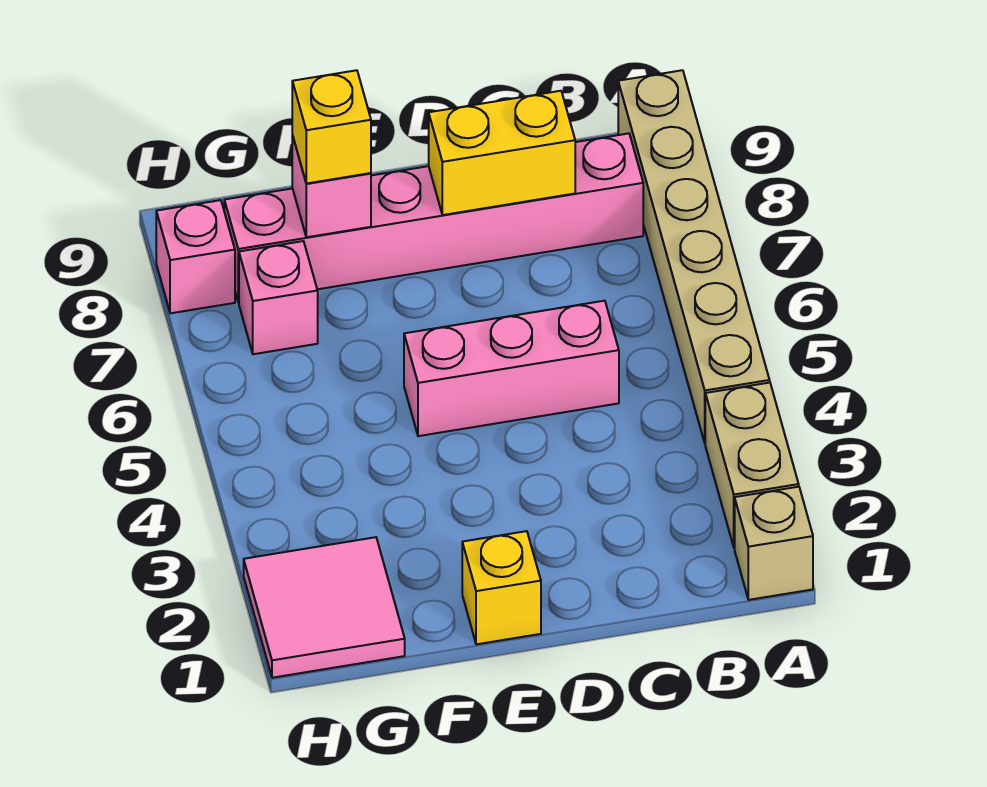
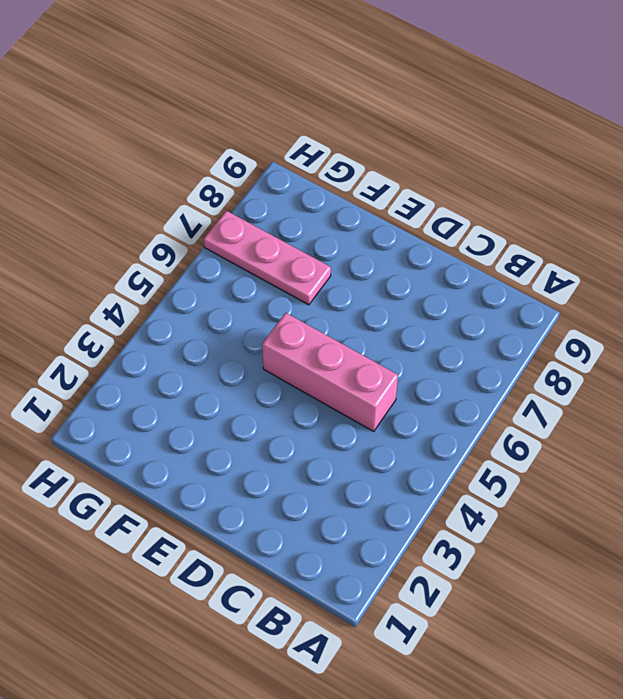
pink 1x3 plate [204,211,331,305] -> pink 1x1 brick [239,241,318,354]
none -> tan 1x1 brick [735,487,813,600]
none -> tan 1x2 brick [705,383,799,548]
none -> tan 1x6 brick [618,70,770,443]

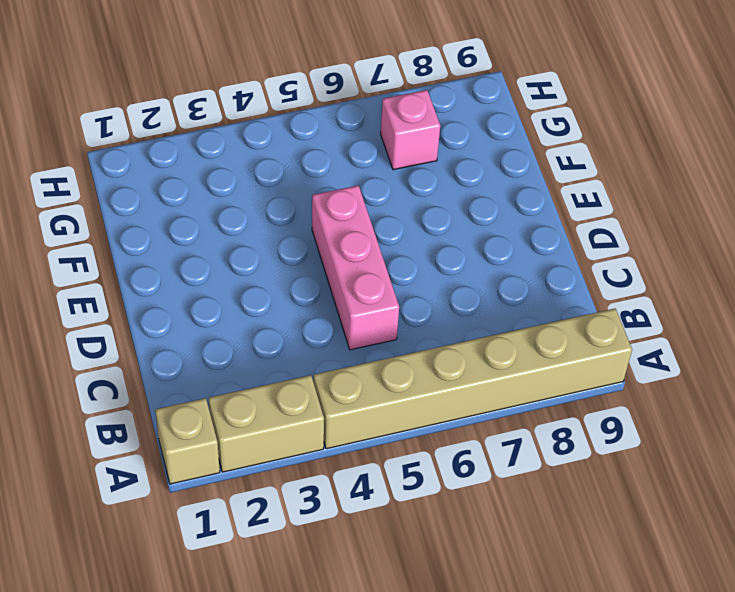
none -> pink 1x6 brick [224,133,643,302]
none -> yellow 1x1 brick [462,531,541,644]
none -> pink 2x2 tile [244,537,405,678]

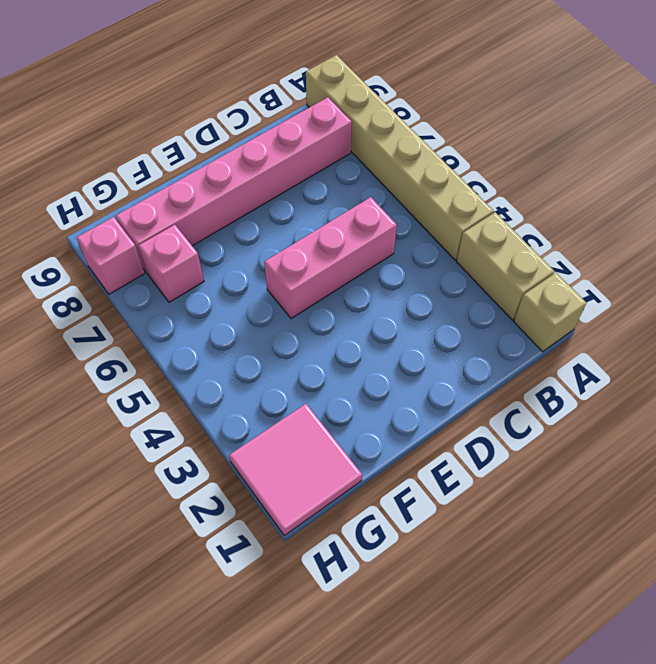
none -> yellow 1x1 brick [462,531,541,644]
none -> yellow 1x2 brick [429,91,575,215]
none -> pink 1x1 brick [292,135,371,237]

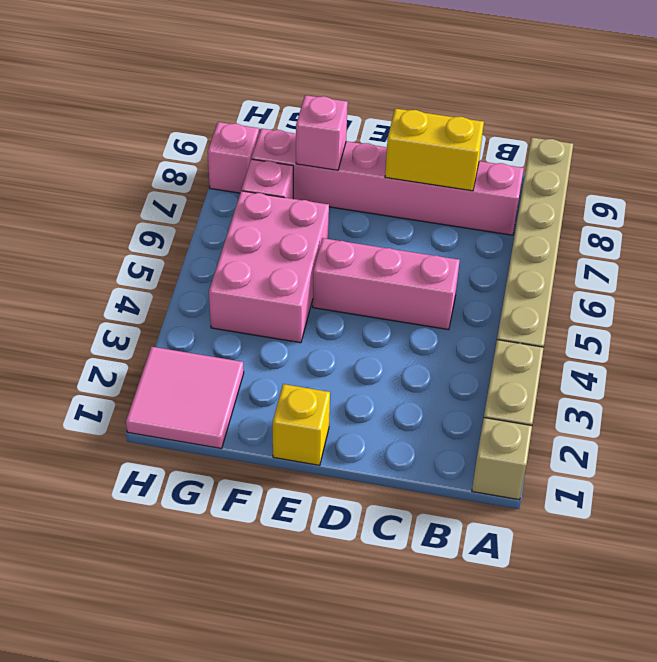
pink 2x3 brick [209,191,329,343] -> none
none -> yellow 1x1 brick [292,70,371,184]

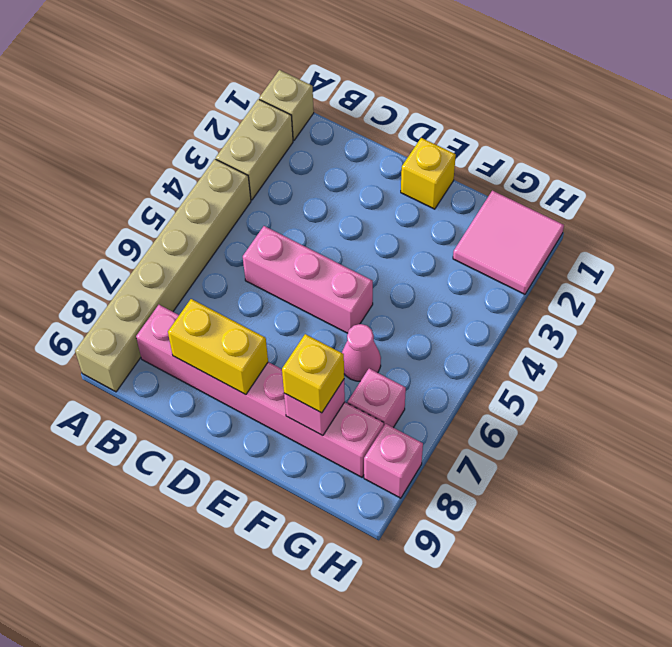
pink 1x1 cone [342,324,381,381] -> none

